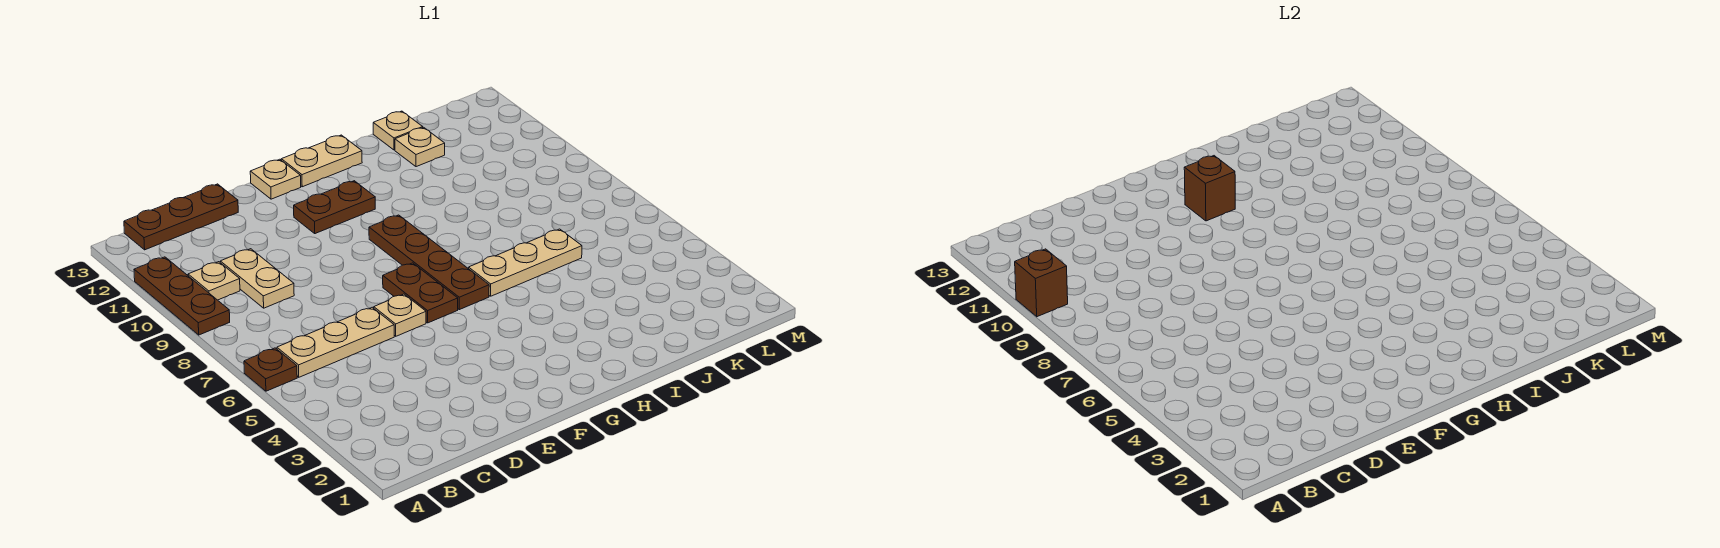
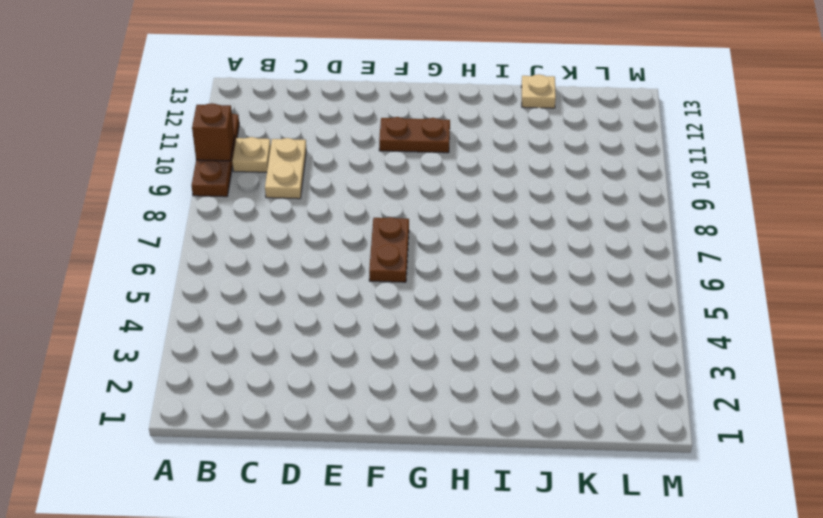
none -> brown 1x1 plate [244,348,297,391]
none -> tan 1x3 plate [277,307,394,377]
none -> brown 1x3 plate [124,184,238,250]

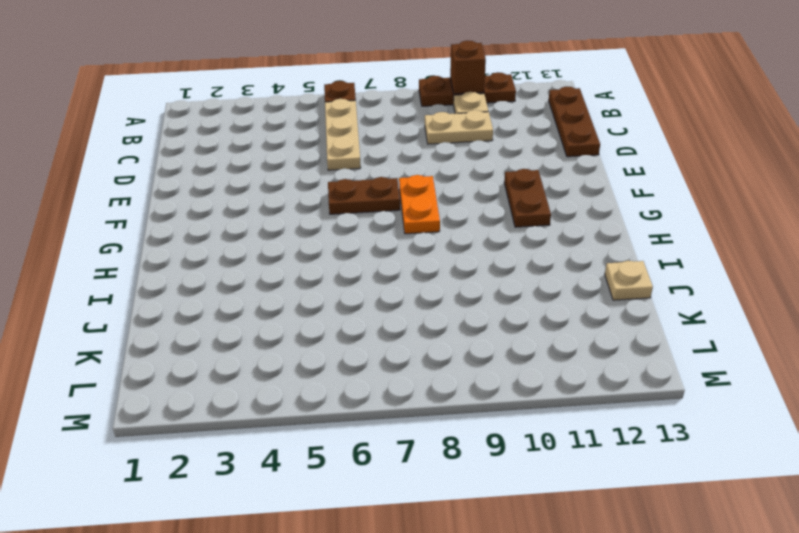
orange 1x2 plate [399,175,440,234] -> brown 1x4 plate [369,215,489,310]
none -> tan 1x1 plate [374,294,426,336]
none -> tan 1x1 plate [250,159,301,199]
none -> tan 1x2 plate [281,135,362,187]

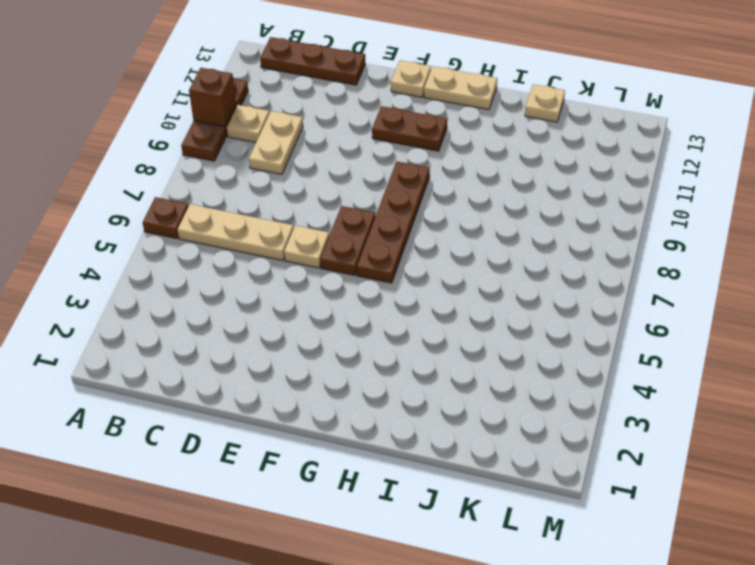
none -> tan 1x3 plate [469,229,582,296]
none -> tan 1x1 plate [395,127,445,167]
none -> brown 1x1 brick [1184,156,1235,221]

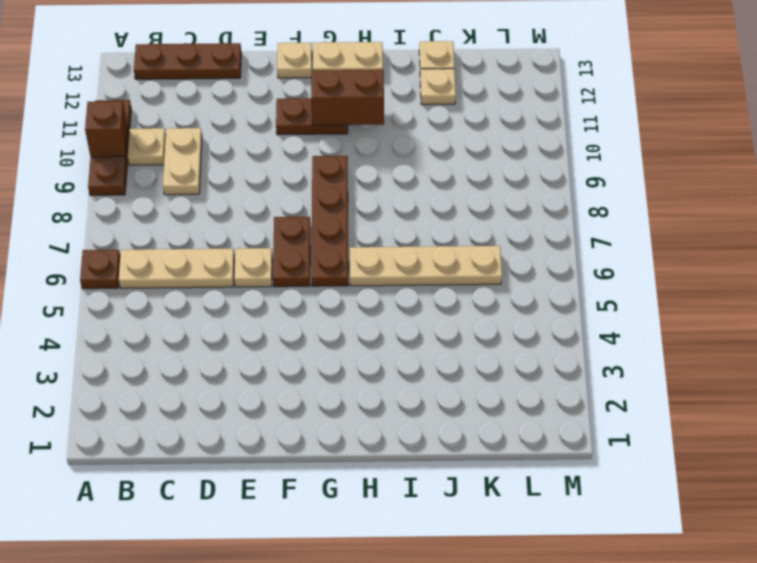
brown 1x2 brick [311,70,384,125] -> brown 1x1 brick [1184,156,1235,221]
tan 1x4 plate [350,246,502,286] -> tan 1x3 plate [469,229,582,296]

